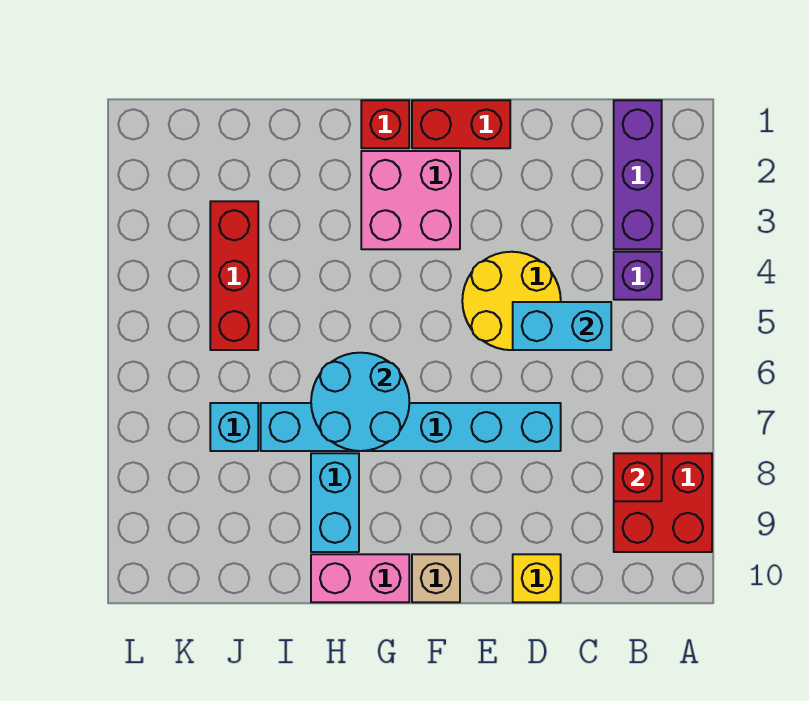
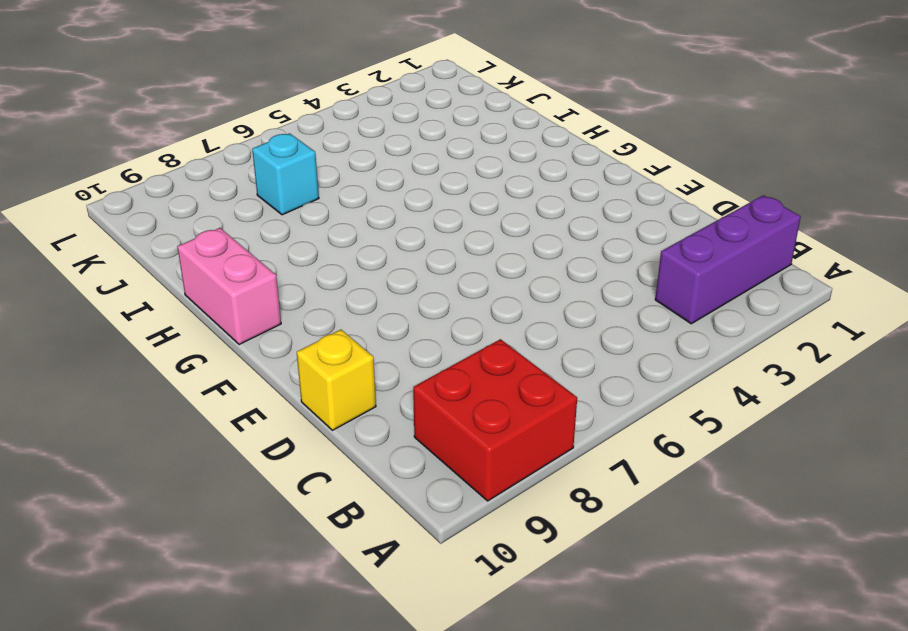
none -> purple 1x1 brick [614,252,662,300]
none -> yellow 2x2 round brick [462,252,561,350]
none -> cyan 1x6 brick [261,403,561,451]

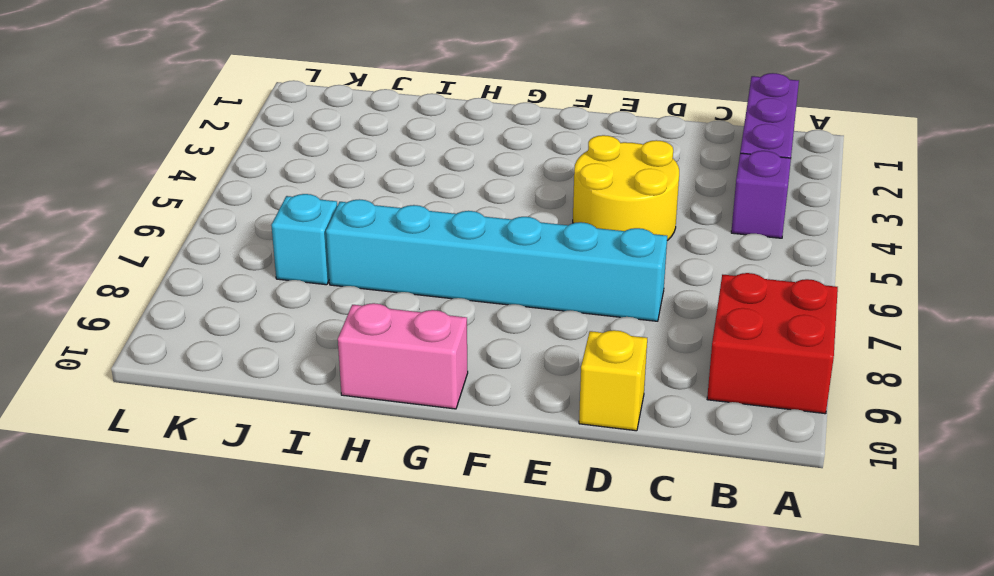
none -> red 1x2 brick [412,100,510,148]
none -> pink 2x2 brick [361,151,460,249]
none -> tan 1x1 brick [412,554,460,602]

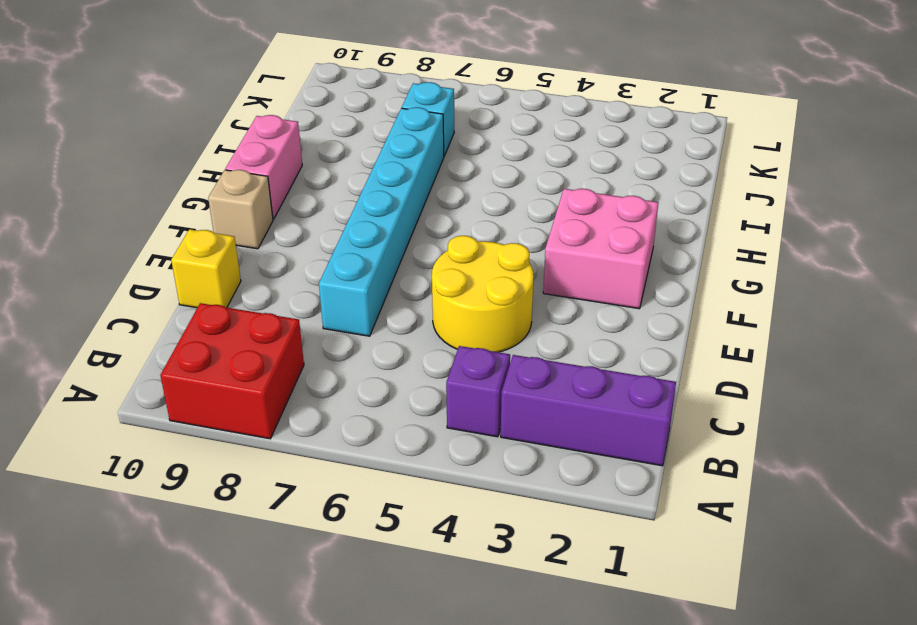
none -> red 1x2 brick [412,100,510,148]
none -> red 1x1 brick [361,100,409,148]
none -> cyan 1x2 brick [311,453,359,552]

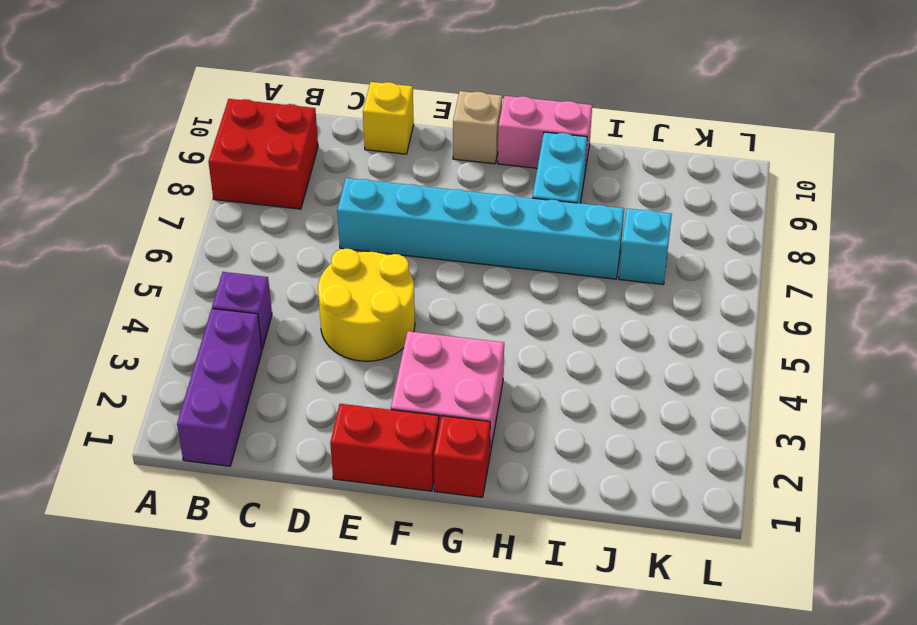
none -> red 1x3 brick [210,201,258,350]
none -> red 1x1 brick [614,453,662,501]
none -> cyan 1x2 brick [513,302,611,350]

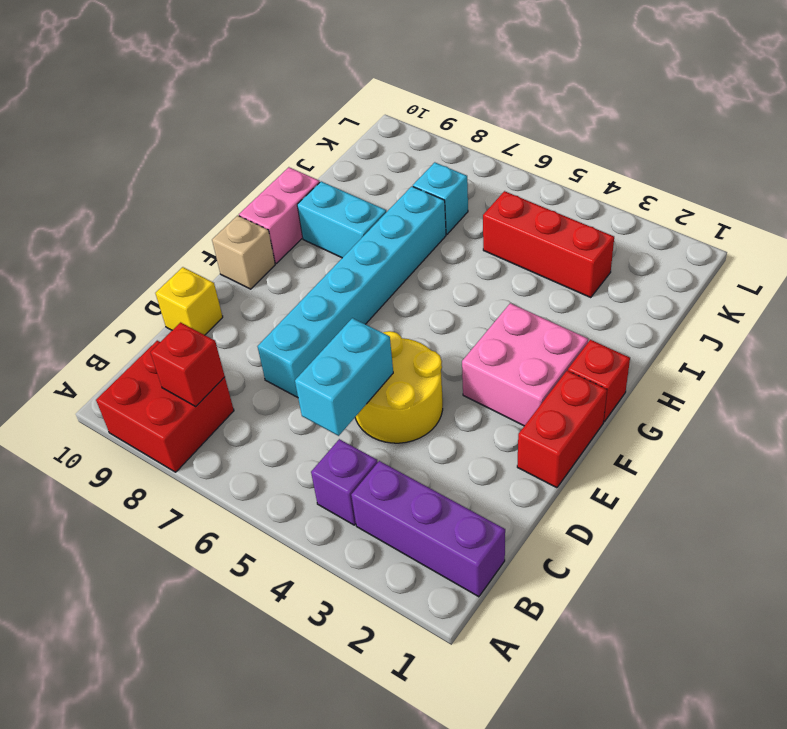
none -> cyan 2x2 round brick [311,353,409,451]

